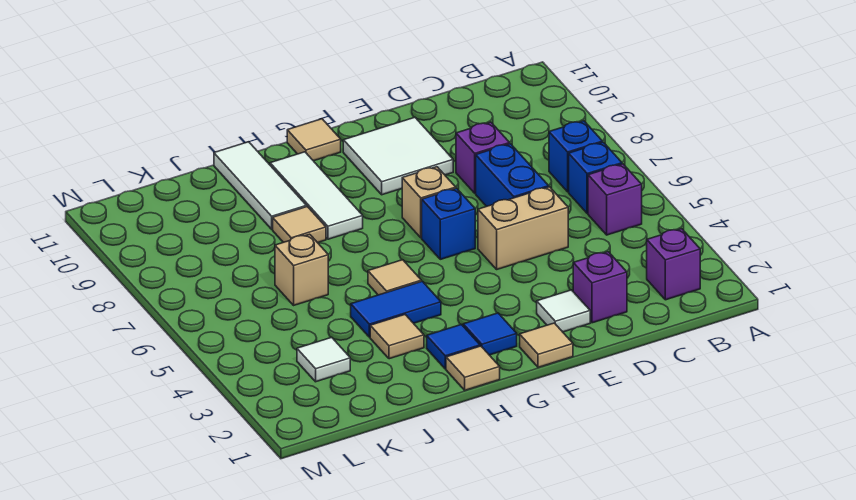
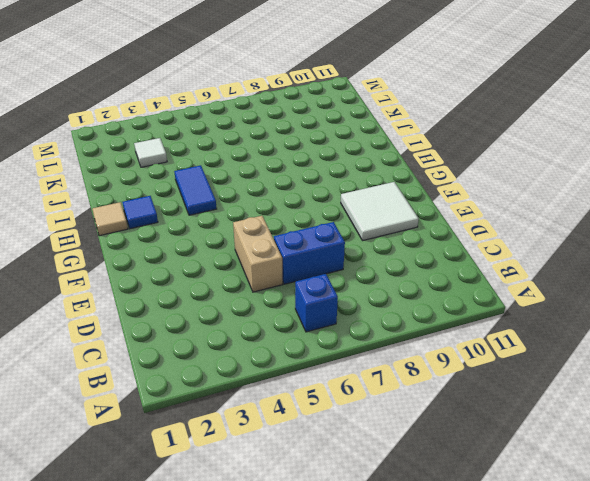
none -> purple 1x1 brick [647,229,700,300]
none -> purple 1x1 brick [588,164,642,235]
none -> blue 1x1 brick [549,121,603,192]

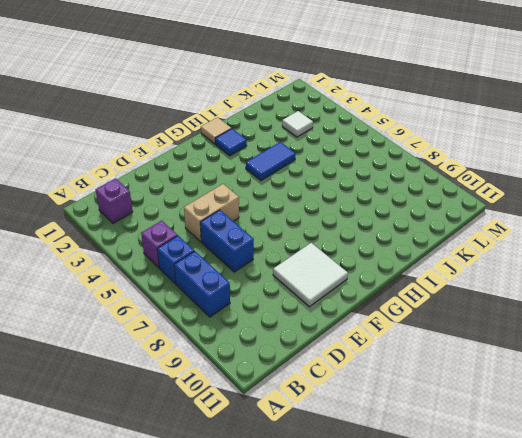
blue 1x2 brick [174,251,230,317] -> blue 1x1 brick [549,121,603,192]
none -> purple 1x1 brick [573,252,627,323]
none -> purple 1x1 brick [456,122,510,193]
none -> white 1x1 tile [537,290,590,332]

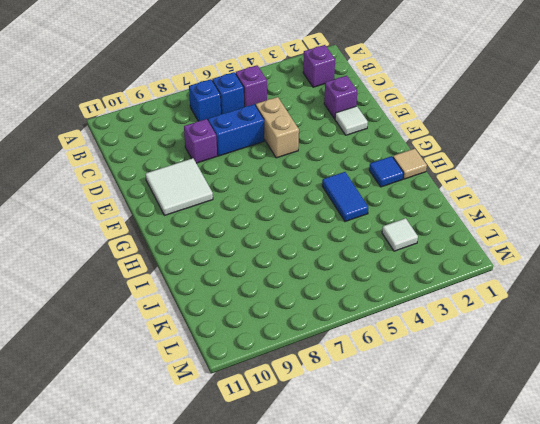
none -> tan 1x1 tile [520,323,573,367]
none -> blue 1x1 brick [422,188,475,259]
none -> tan 1x1 brick [402,167,456,238]

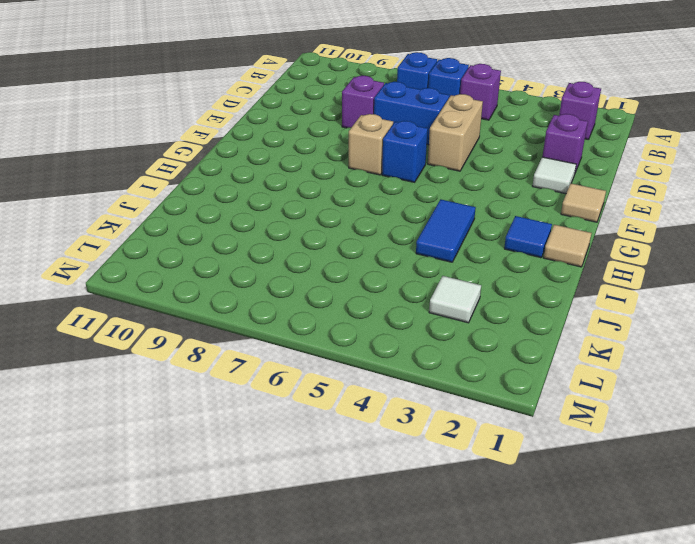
none -> white 2x2 tile [343,117,453,195]
none -> blue 1x1 tile [463,313,517,355]
none -> tan 1x1 tile [287,119,341,161]

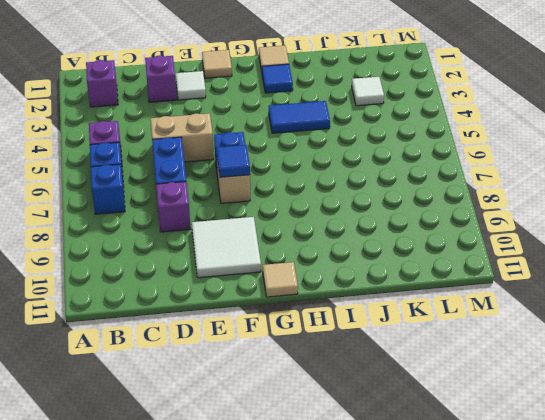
blue 1x1 tile [217,145,250,177] -> blue 1x1 tile moved to [463,313,517,355]
none -> tan 1x1 tile [368,260,421,295]
none -> white 1x3 tile [270,152,363,239]
none -> tan 1x1 tile [370,315,424,359]

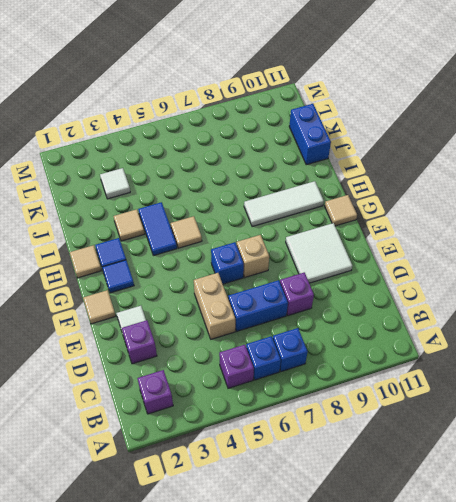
blue 1x2 brick [289,104,331,165] -> none
none -> tan 1x1 tile [273,207,326,243]
none -> white 1x3 tile [214,142,307,229]
none -> tan 1x1 brick [275,234,328,305]

